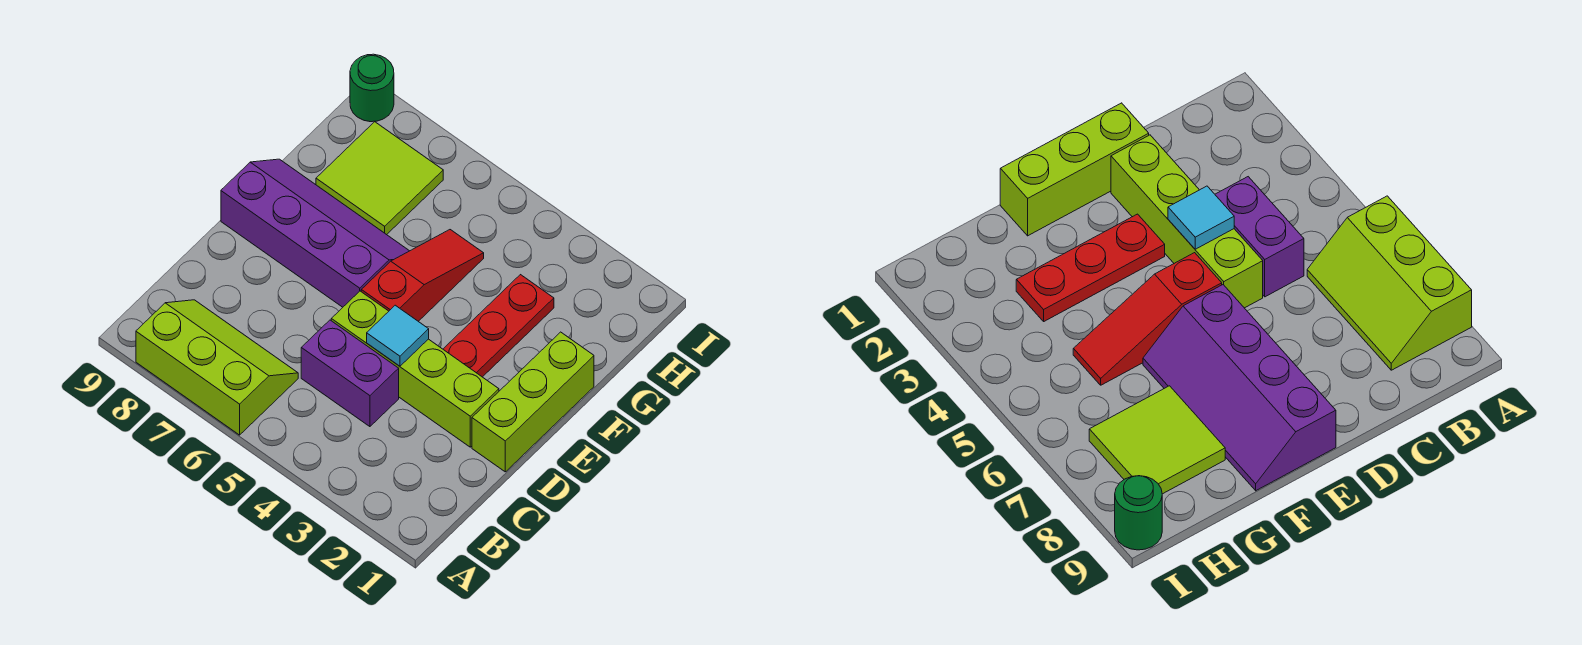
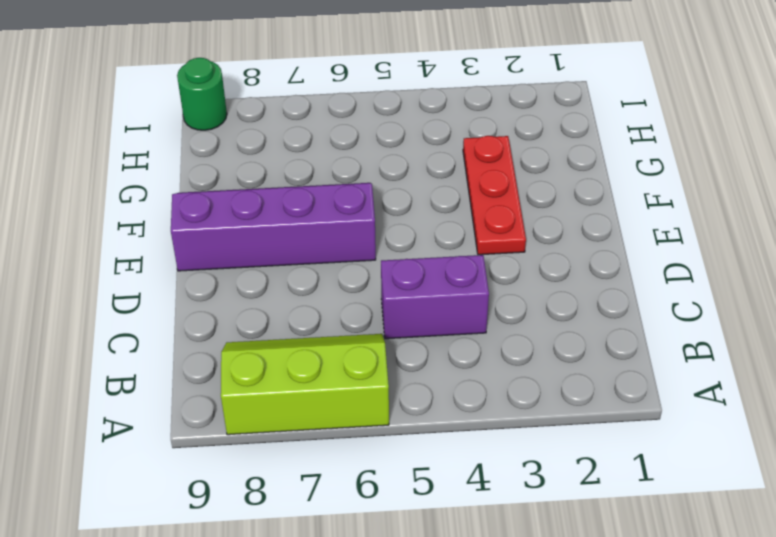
none -> lime 1x3 brick [472,332,594,472]
none -> lime 1x4 brick [331,291,499,447]

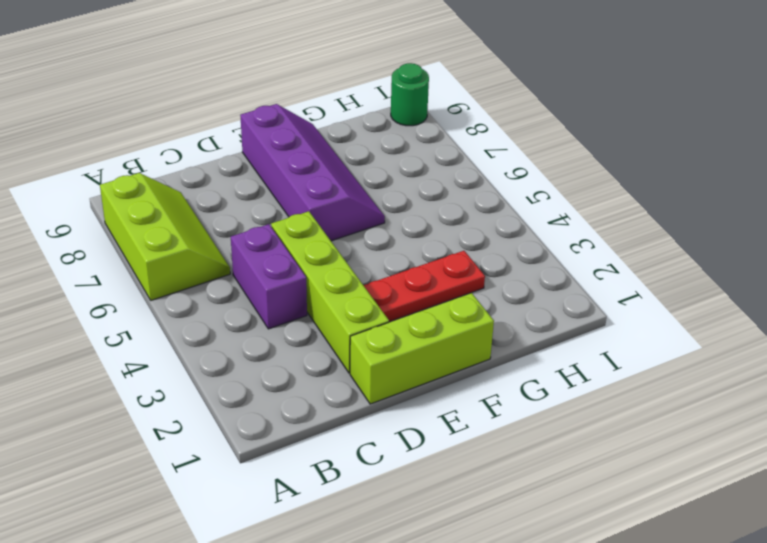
none -> red 1x3 slope [361,230,484,321]
none -> lime 2x2 tile [316,122,443,235]

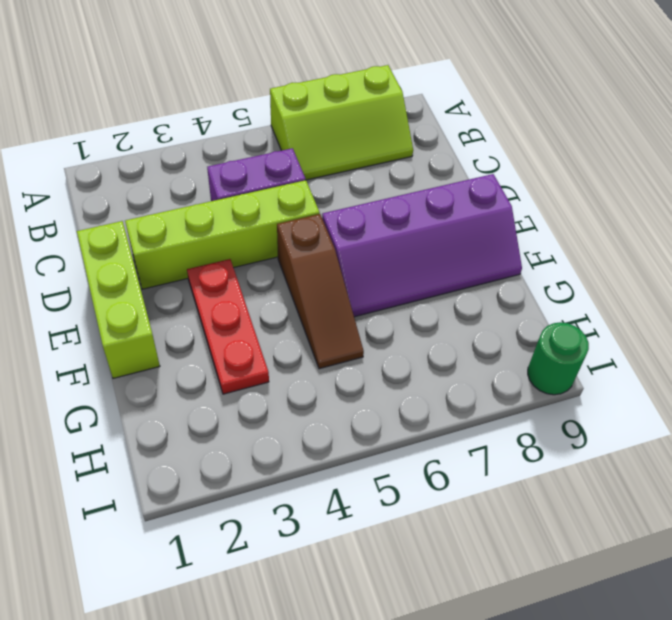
brown 1x3 slope [277,214,364,369] -> red 1x3 slope [361,230,484,321]
none -> lime 2x2 tile [316,122,443,235]
none -> cyan 1x1 tile [367,305,429,366]

